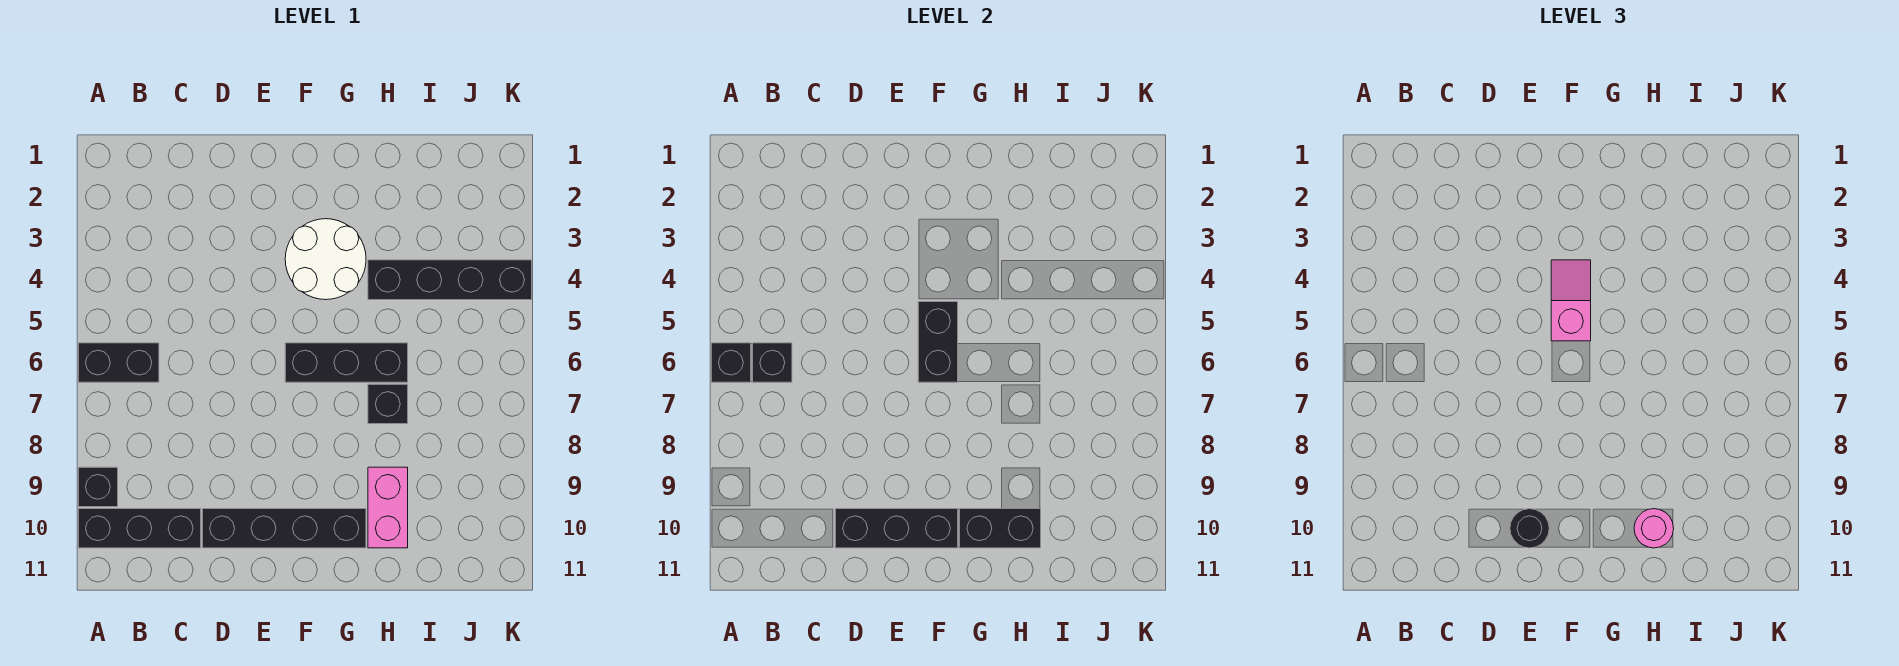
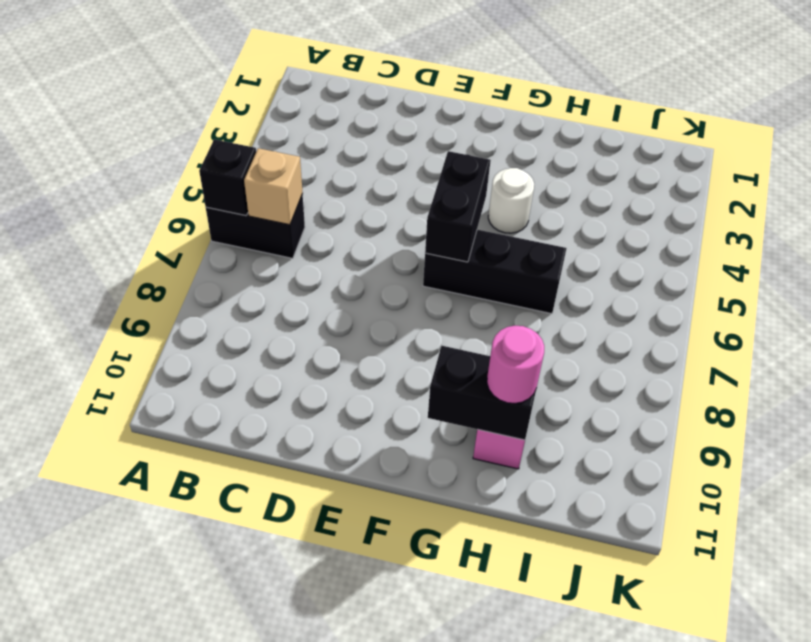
tan 1x1 brick [244,148,303,225] -> black 1x1 brick [753,343,792,382]
white 1x1 round brick [488,168,534,233] -> white 2x2 round brick [285,219,366,300]
none -> black 1x1 brick [78,467,118,507]
none -> black 1x3 brick [78,509,201,548]
none -> black 1x4 brick [202,509,366,548]

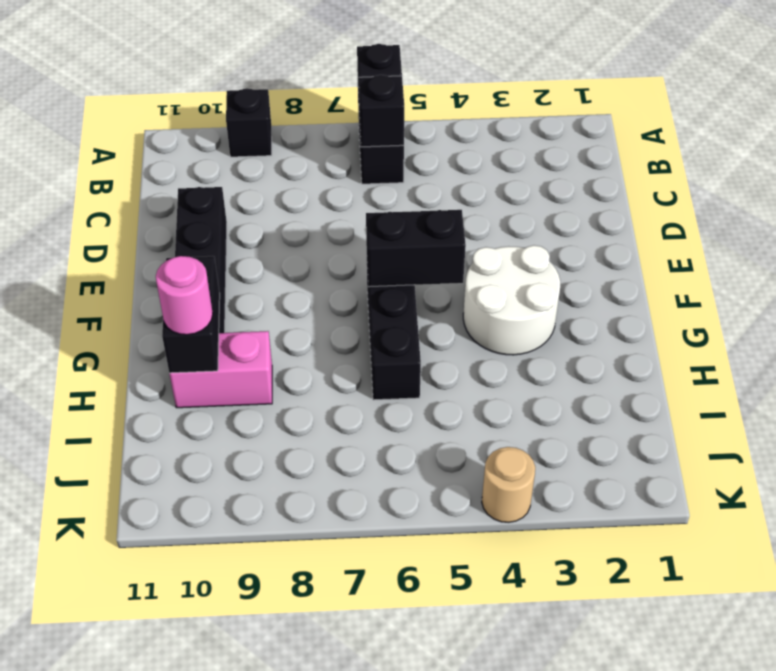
tan 1x1 round brick [482,447,535,522] -> black 1x4 brick [368,260,532,300]
none -> black 1x3 brick [78,509,201,548]
none -> black 1x1 brick [368,384,408,424]
none -> black 1x3 brick [835,509,958,548]

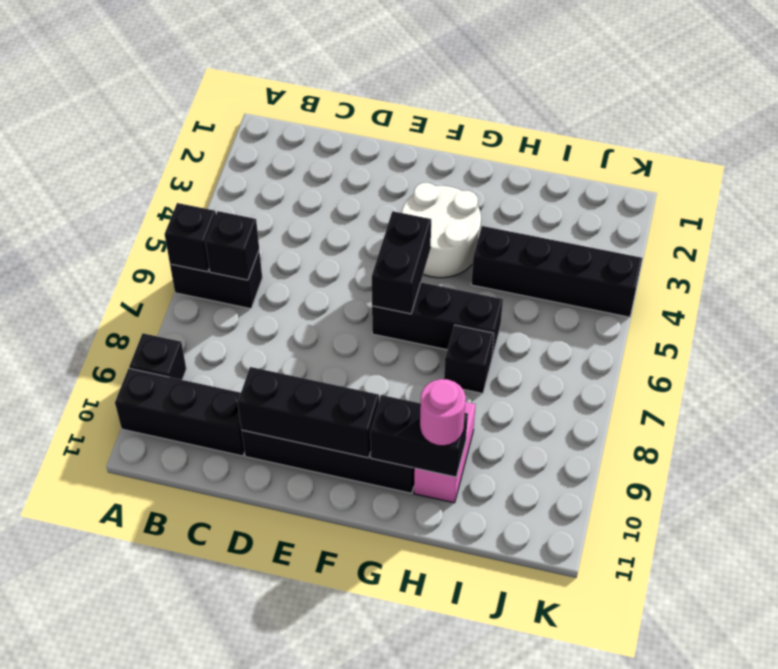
none -> black 1x1 round brick [1510,509,1549,548]
none -> pink 1x2 slope [1551,260,1591,341]

